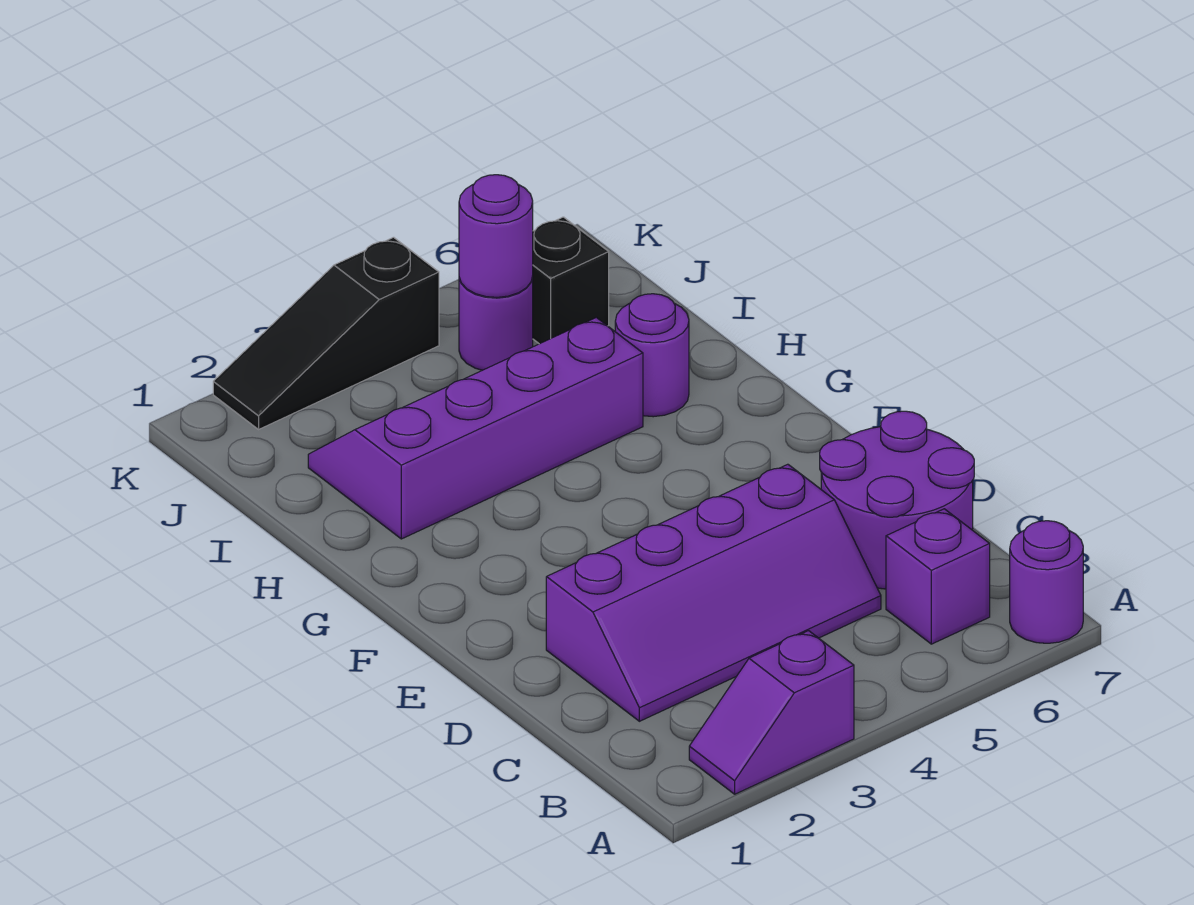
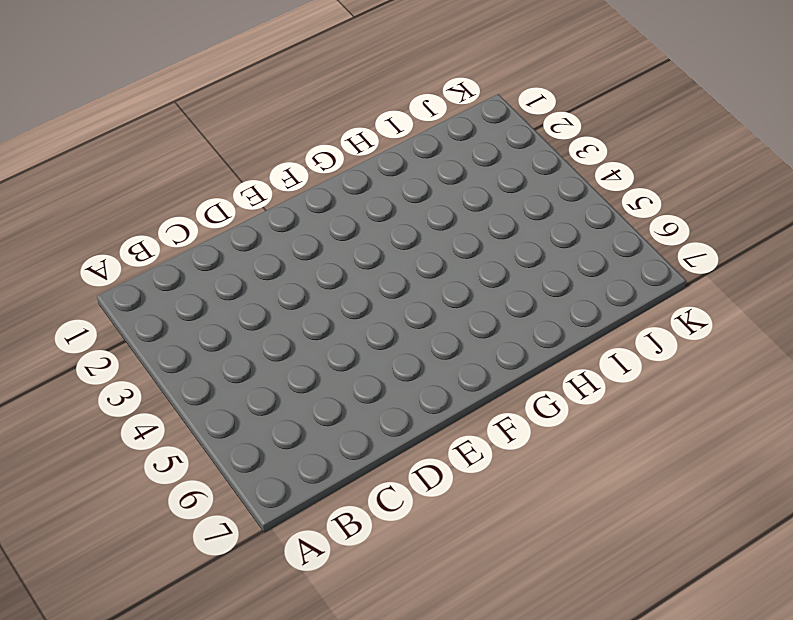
none -> purple 1x2 slope [689,631,854,794]
none -> purple 1x1 round brick [1010,521,1083,643]

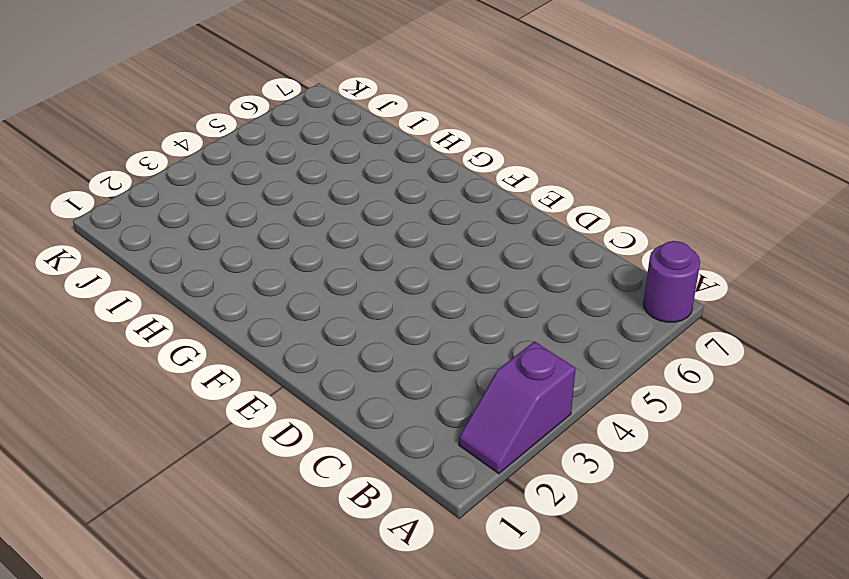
none -> purple 1x1 brick [886,509,990,644]
none -> purple 2x4 slope [546,464,881,721]

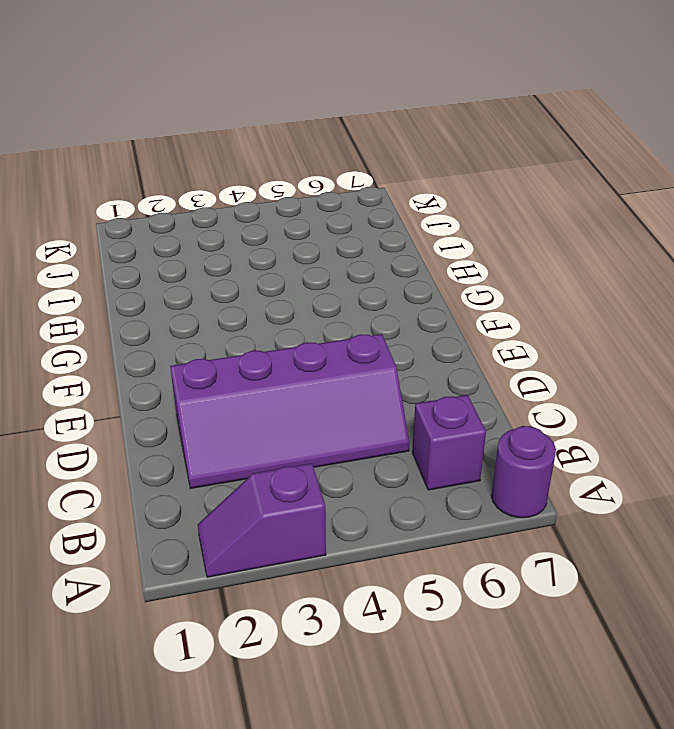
none -> purple 2x2 round brick [820,411,974,589]
none -> purple 2x4 slope [308,317,643,539]

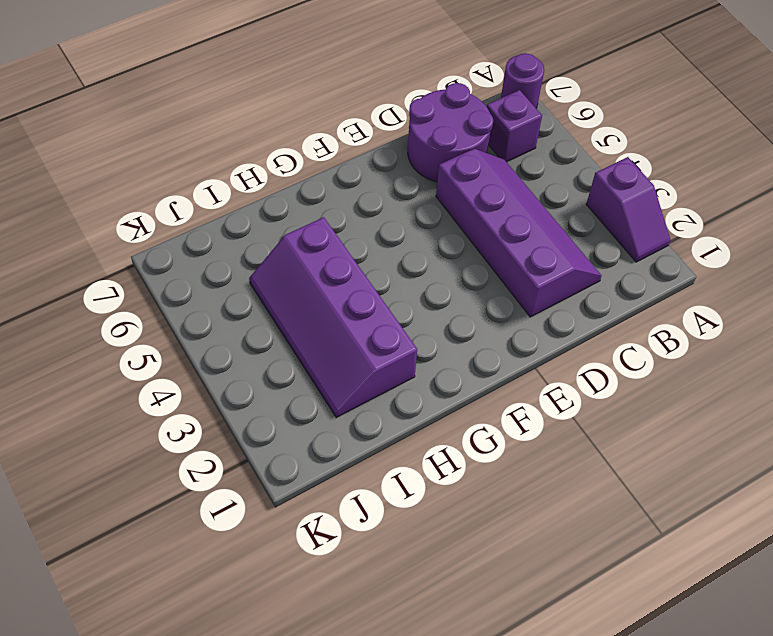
none -> purple 1x1 round brick [615,294,689,417]
none -> purple 1x1 round brick [459,277,533,370]

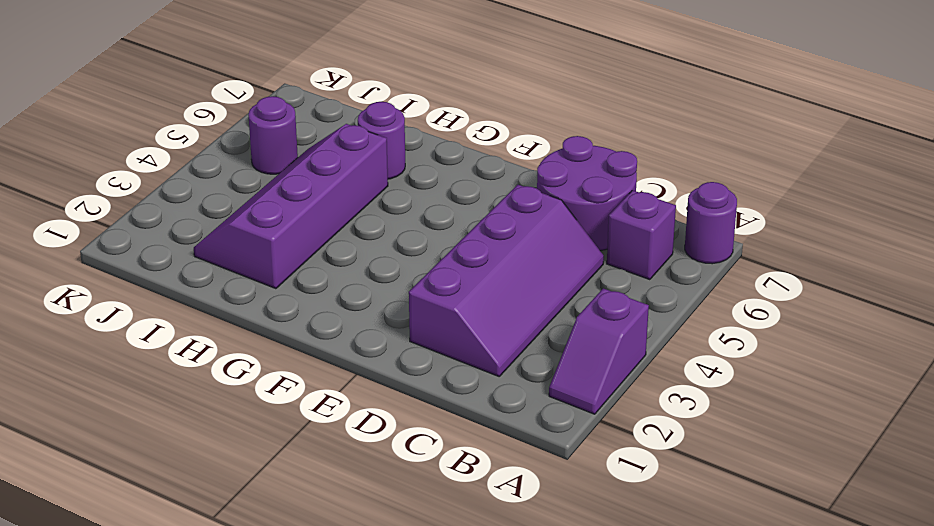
none -> black 1x1 brick [532,217,609,344]
none -> black 1x3 slope [213,237,439,429]

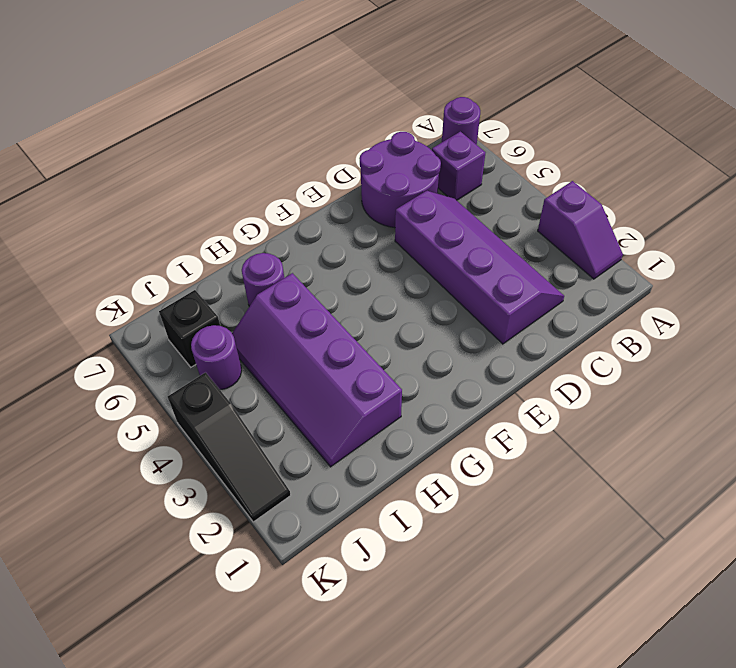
none -> purple 1x1 round brick [459,175,533,297]

